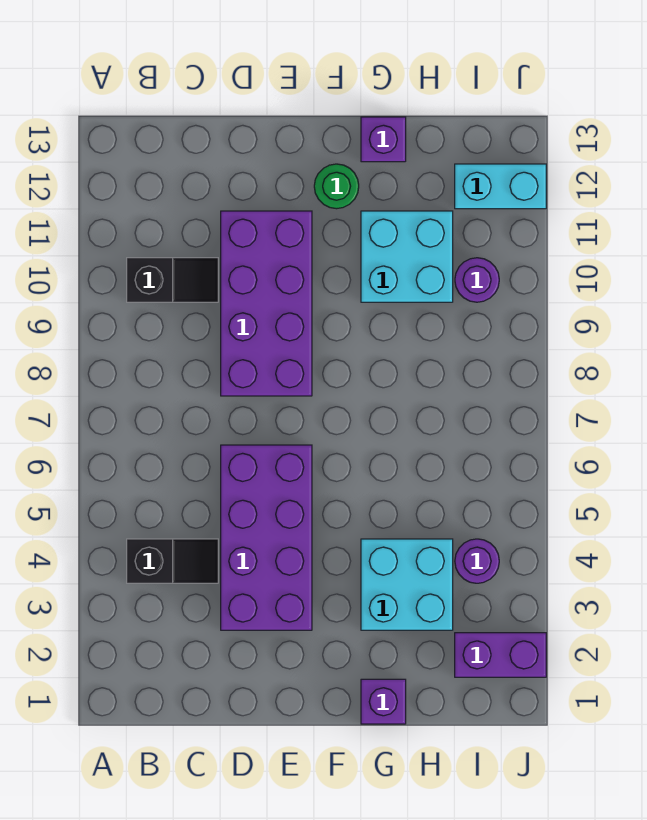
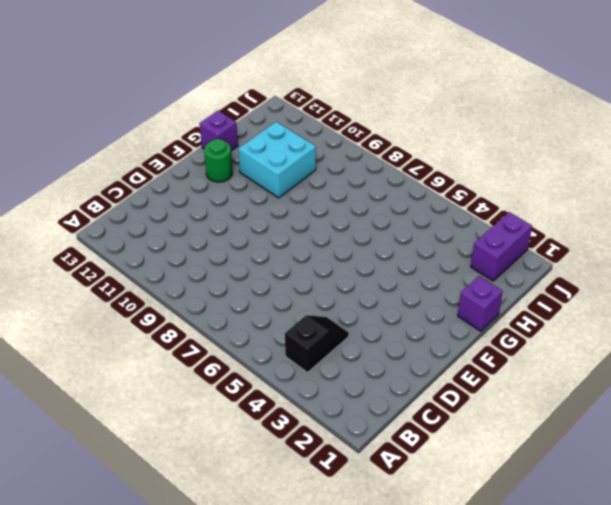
none -> black 1x2 slope [127,258,218,302]
none -> purple 2x4 brick [221,445,312,630]
none -> purple 2x4 brick [221,211,312,396]

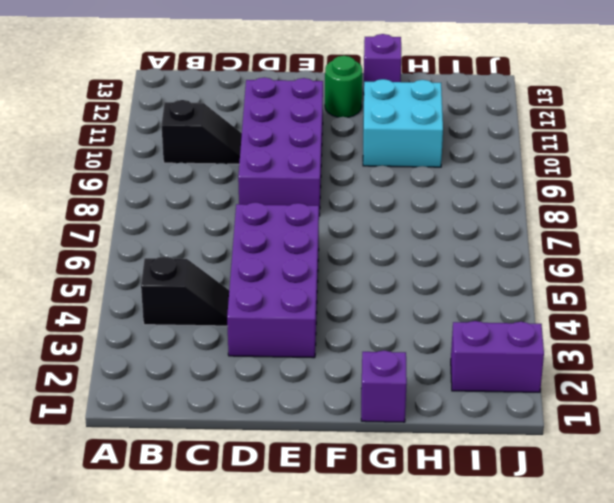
none -> cyan 2x2 brick [361,539,453,630]
none -> purple 1x1 round brick [455,539,499,583]
none -> purple 1x1 round brick [455,258,499,302]

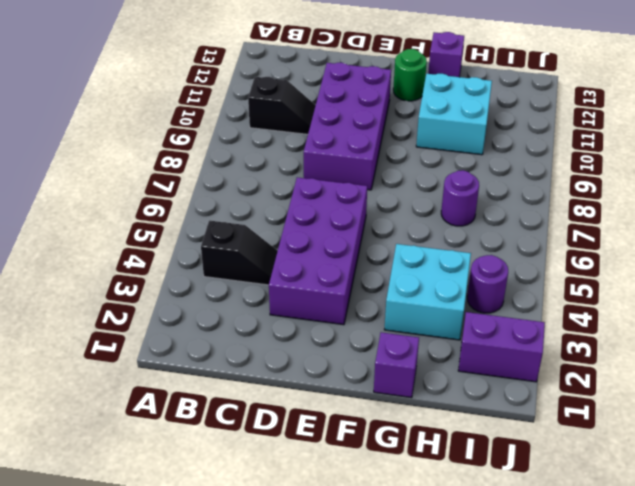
purple 1x1 round brick [441,170,479,226] -> purple 1x1 round brick moved to [455,258,499,302]
none -> cyan 1x2 brick [455,164,546,209]

